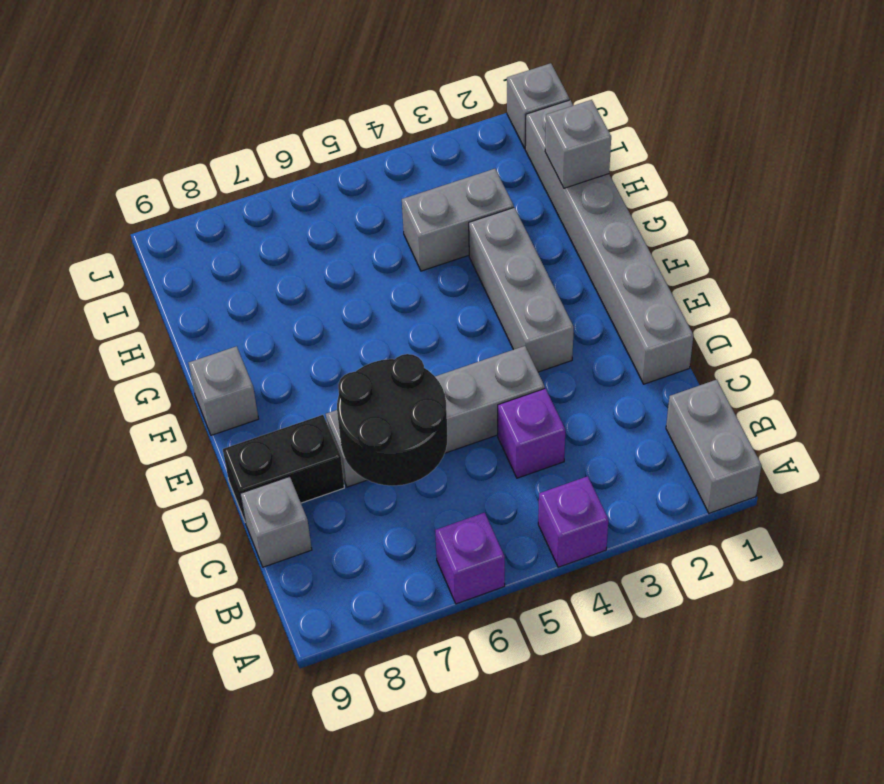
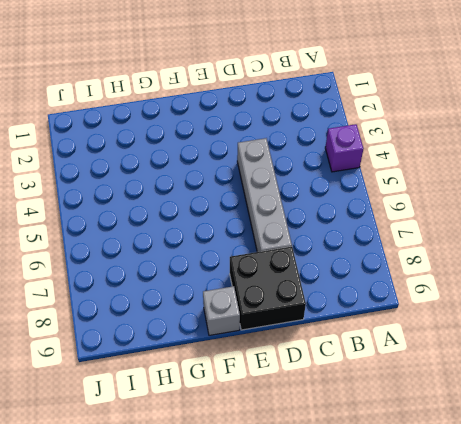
black 2x2 brick [230,246,306,330] -> black 1x2 brick [223,415,344,521]
none -> grey 1x2 brick [666,380,762,513]
none -> purple 1x1 brick [435,513,505,604]
none -> purple 1x1 brick [498,388,565,478]

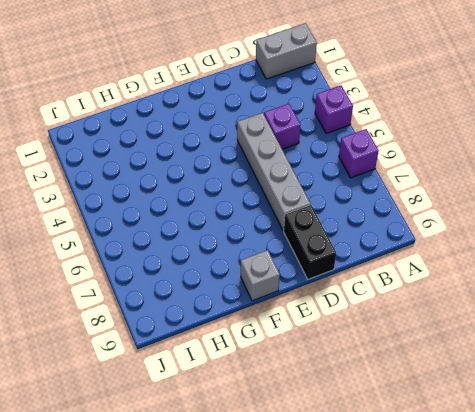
none -> grey 1x1 brick [240,477,312,567]
none -> grey 1x6 brick [525,100,693,384]
none -> grey 1x3 brick [469,207,574,372]

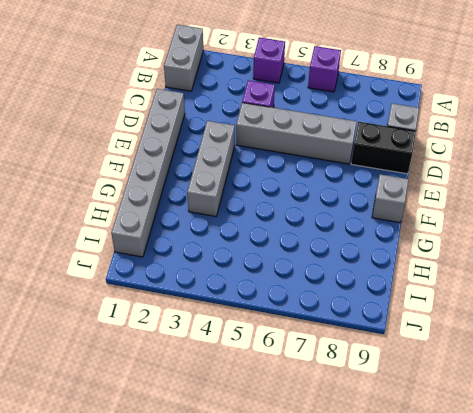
none -> grey 1x2 brick [402,169,514,271]
none -> grey 1x1 brick [507,63,569,148]
none -> black 2x2 round brick [337,354,447,486]

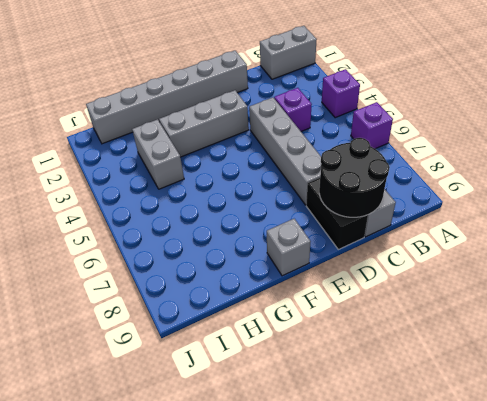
black 2x2 round brick [319,138,390,217] -> black 2x2 round brick moved to [337,354,447,486]
none -> grey 1x1 brick [507,63,569,148]
none -> grey 1x1 brick [545,100,611,188]

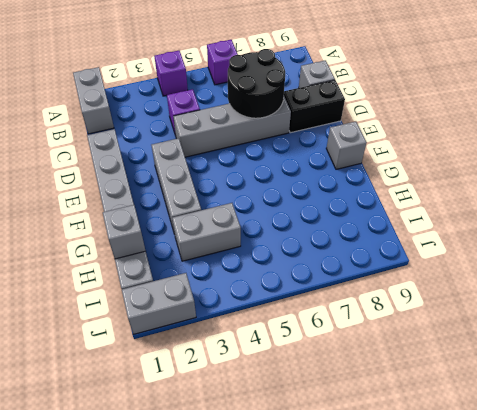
grey 1x2 brick [122,273,196,334] -> grey 1x1 brick [507,63,569,148]

